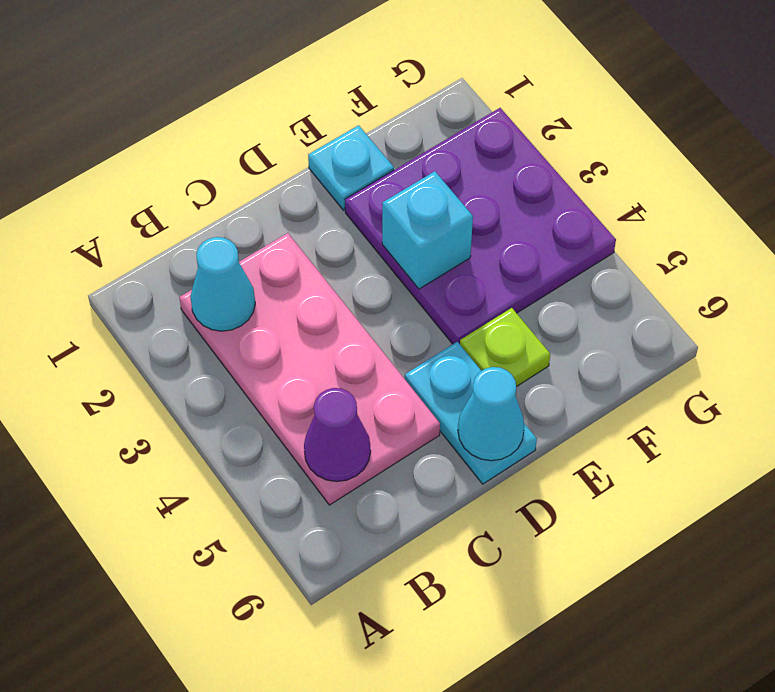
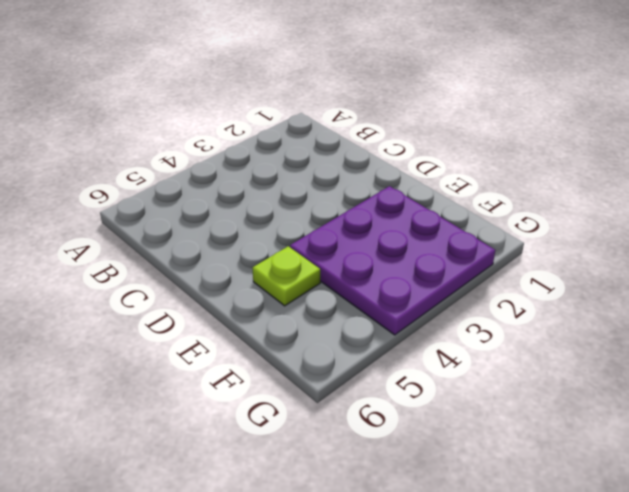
none -> pink 2x4 plate [179,233,440,505]
none -> cyan 1x2 plate [405,342,537,484]

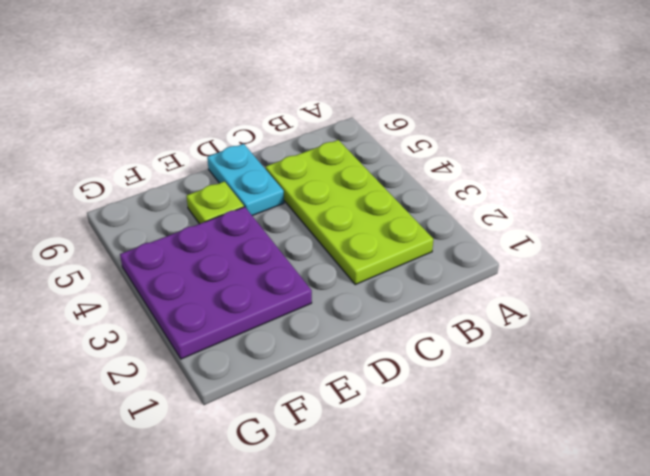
lime 2x4 plate [266,140,433,285] -> pink 2x4 plate [179,233,440,505]
none -> cyan 1x1 plate [308,125,394,210]
none -> cyan 1x1 cone [190,237,255,331]

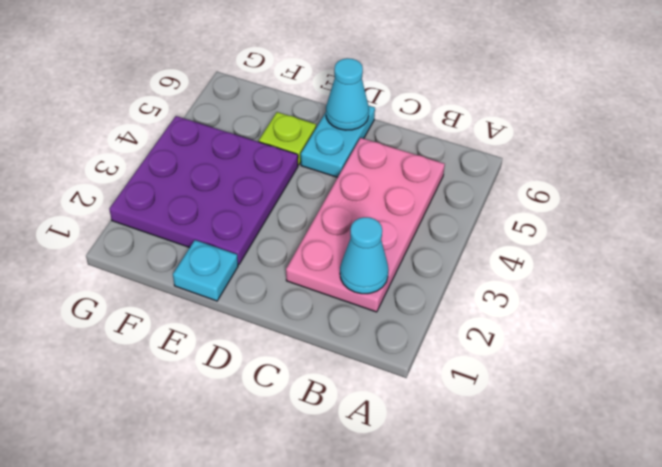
none -> purple 1x1 cone [304,388,371,482]
none -> cyan 1x1 brick [382,171,473,289]

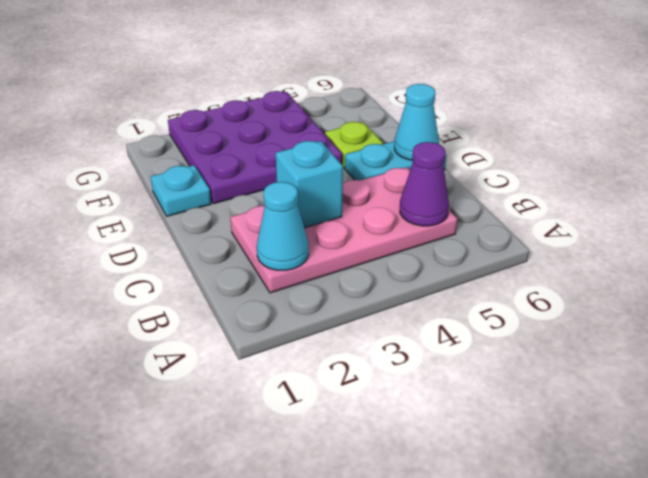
cyan 1x1 brick [276,141,343,228] -> cyan 1x1 brick moved to [382,171,473,289]

